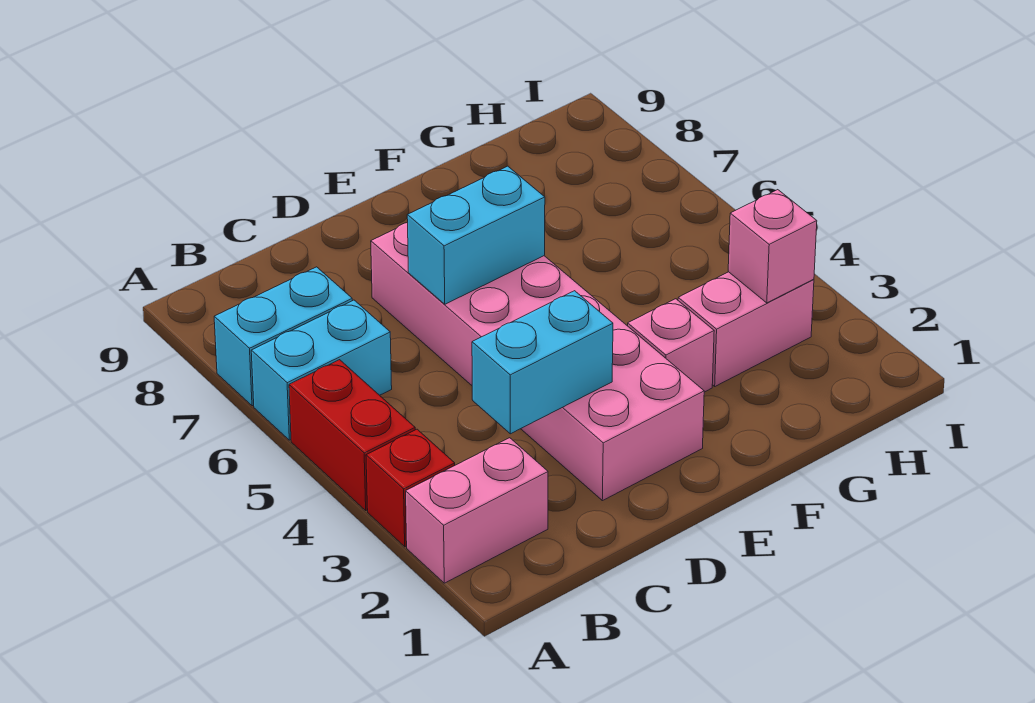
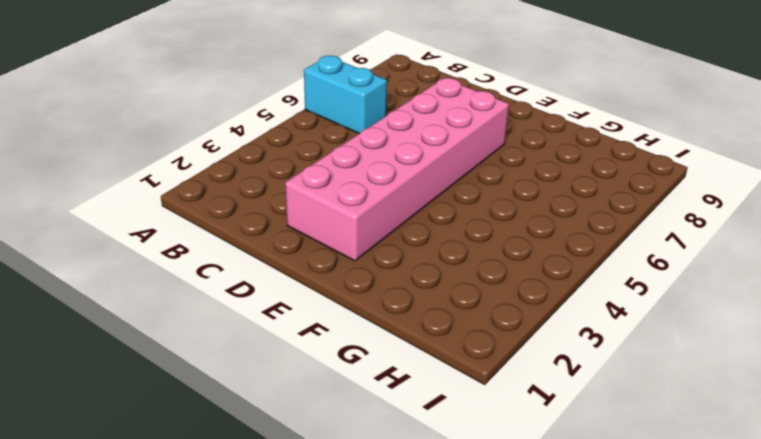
none -> pink 1x2 brick [406,438,548,583]
none -> red 1x1 brick [366,429,455,547]

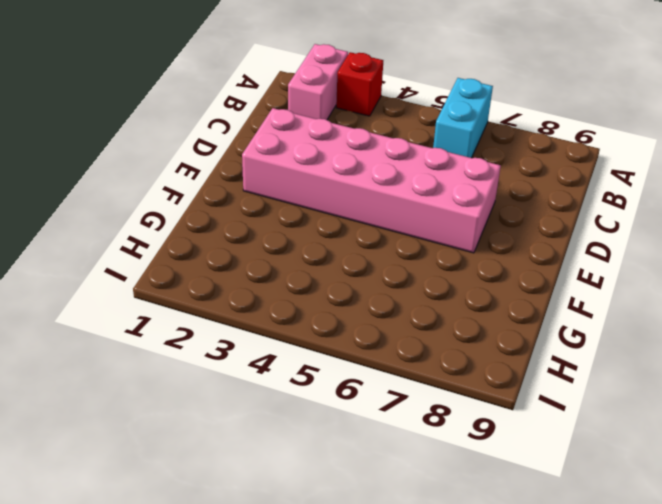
none -> red 1x2 brick [289,360,415,510]
none -> cyan 1x2 brick [214,267,352,406]

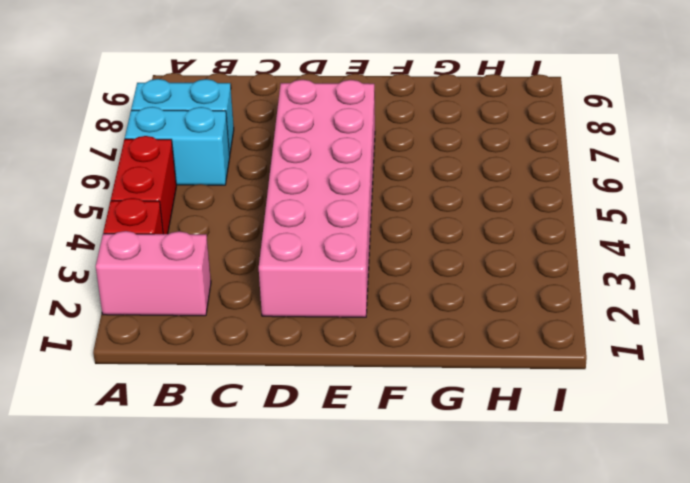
none -> pink 1x1 brick [628,299,714,392]
none -> pink 1x2 brick [678,272,814,386]

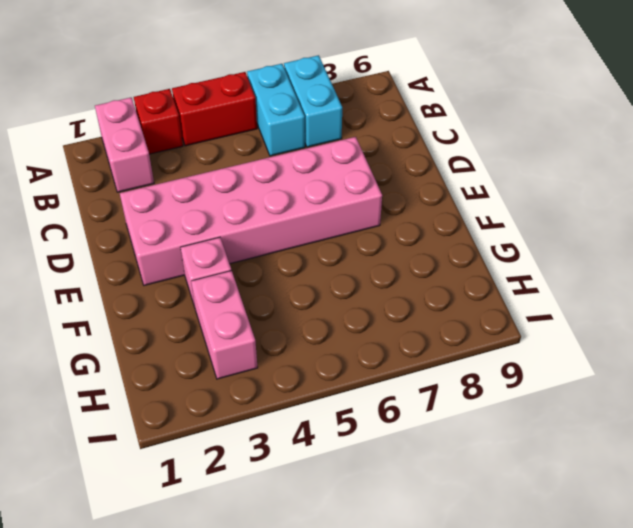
none -> cyan 1x2 brick [472,291,613,434]
none -> cyan 1x2 brick [407,166,545,304]

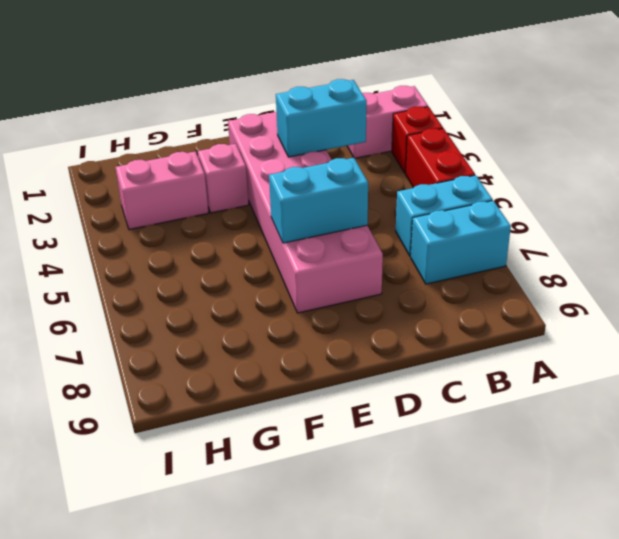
none -> pink 1x1 brick [728,190,817,303]

